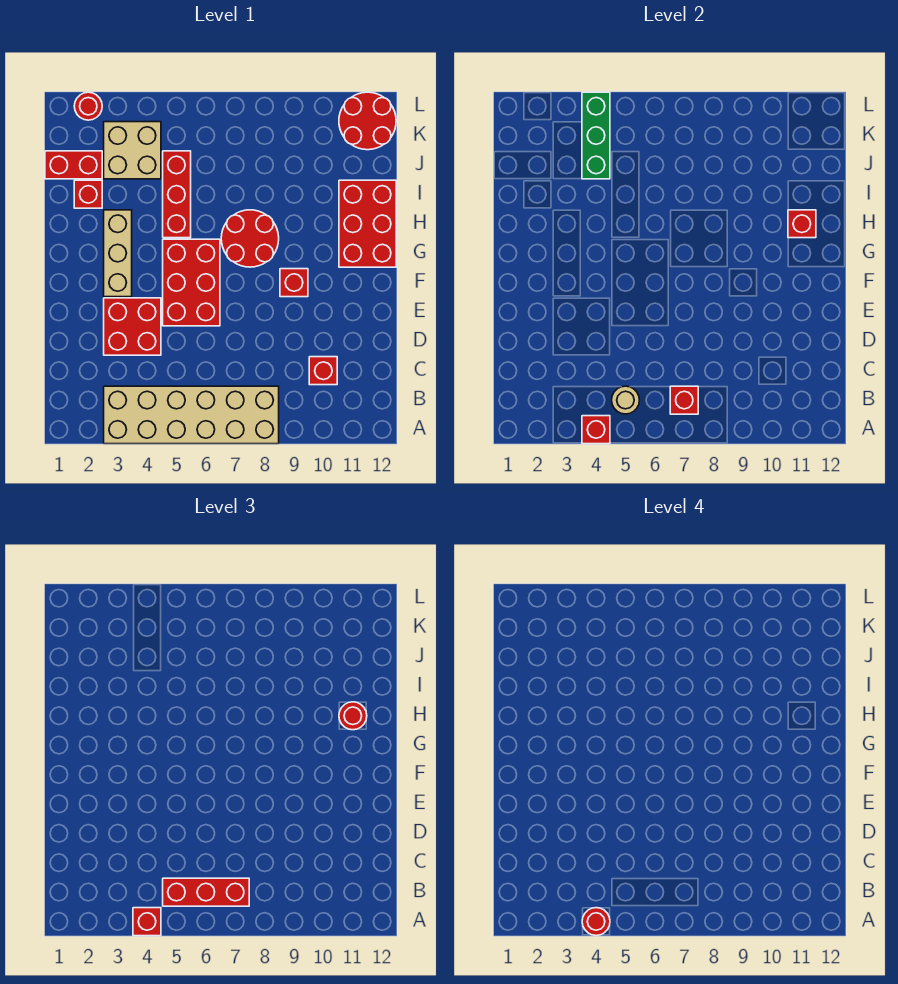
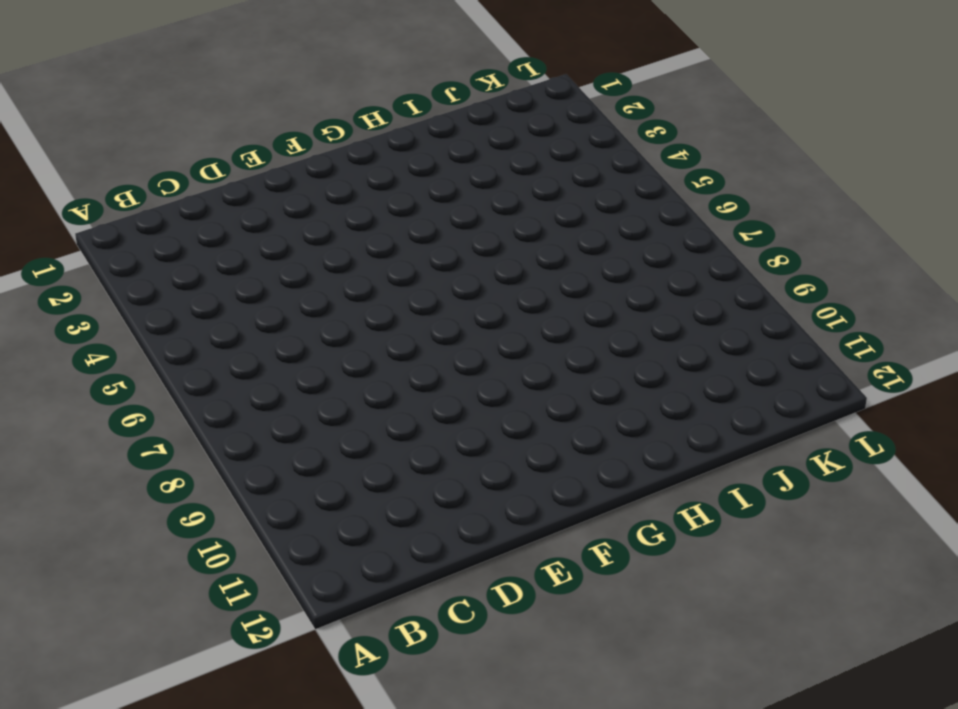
none -> tan 2x6 brick [104,386,279,444]
none -> red 1x1 brick [309,357,337,385]
none -> red 2x2 brick [104,298,161,355]

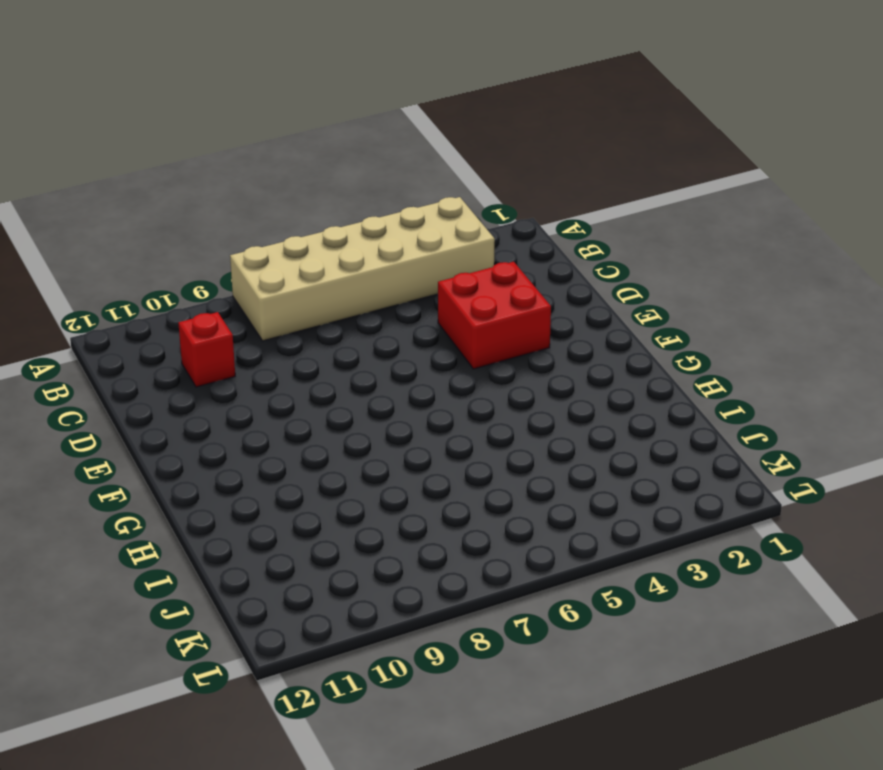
none -> red 2x3 brick [163,239,220,326]
none -> tan 1x3 brick [104,210,132,297]
none -> red 1x1 brick [280,269,308,297]

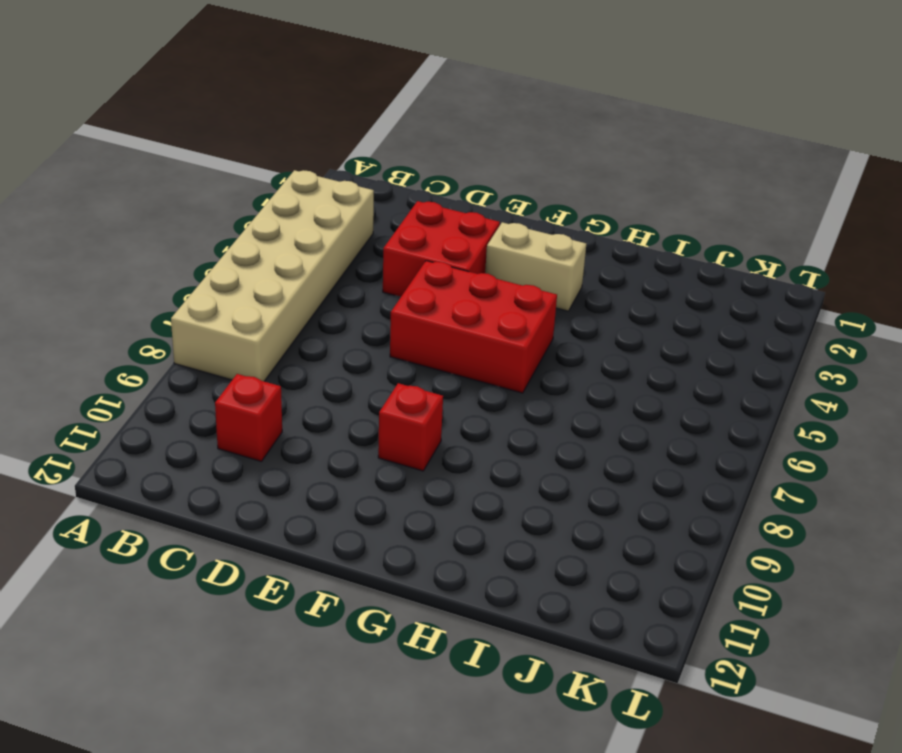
tan 1x2 brick [485,222,586,311] -> tan 1x3 brick [104,210,132,297]
none -> red 2x2 round brick [221,210,279,267]
none -> red 2x3 brick [339,180,396,267]
none -> red 1x3 brick [163,151,191,238]

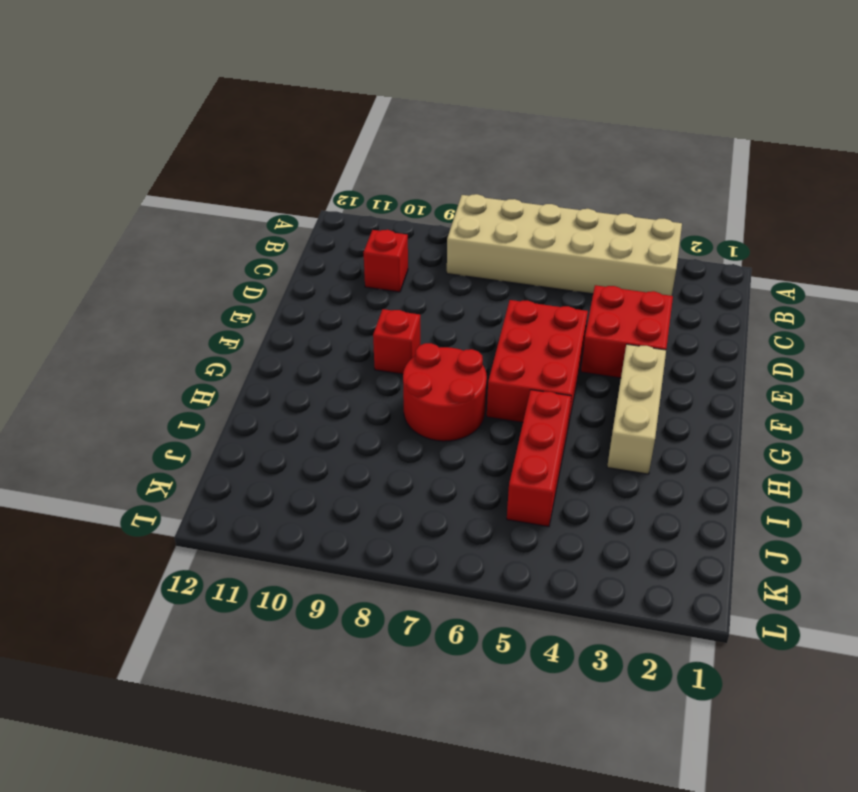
none -> red 2x3 brick [339,180,396,267]
none -> red 1x1 brick [74,180,102,208]
none -> red 1x2 brick [45,151,102,179]

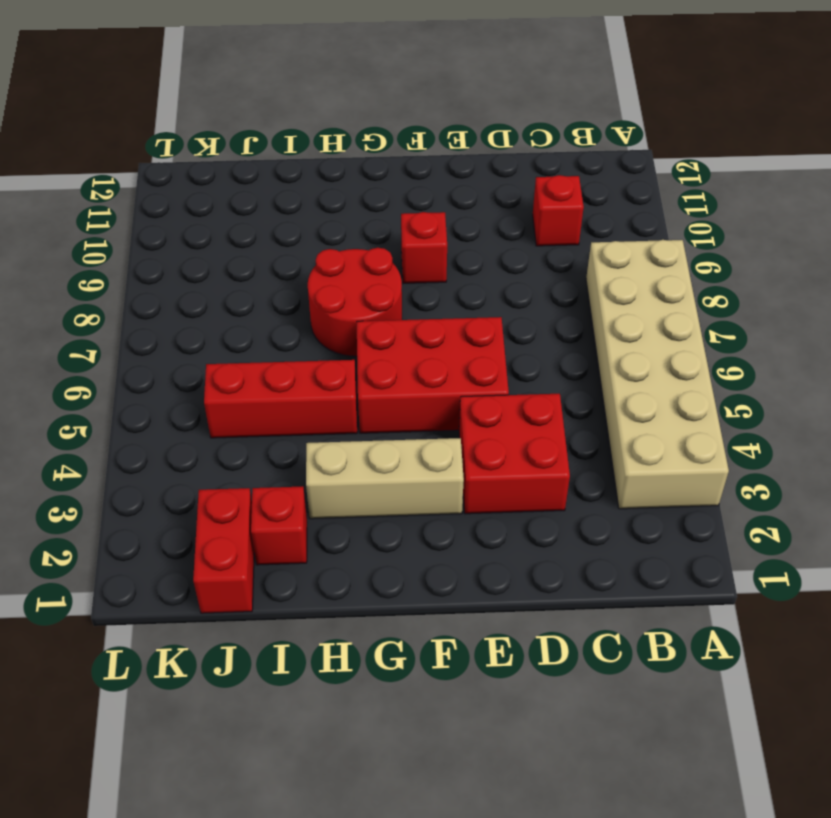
none -> red 2x3 brick [339,180,396,267]
none -> tan 2x2 brick [104,122,161,179]
none -> red 2x2 round brick [339,92,396,150]

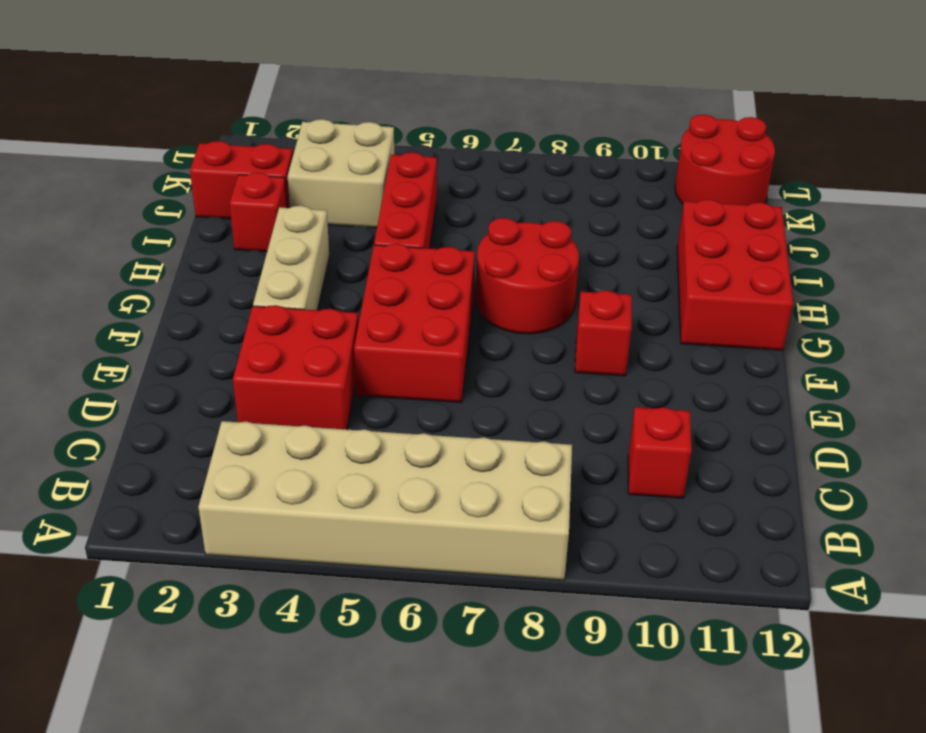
none -> red 1x1 round brick [74,92,102,120]
none -> red 1x1 brick [582,416,610,444]
none -> tan 1x1 round brick [612,386,639,414]

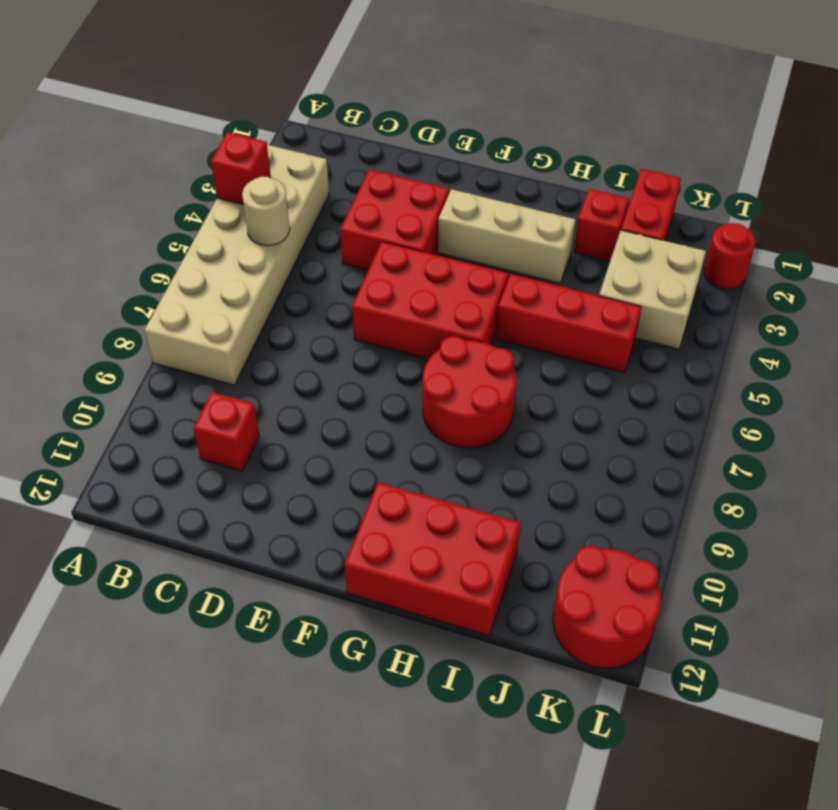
none -> red 1x1 brick [280,269,308,297]
none -> red 1x1 brick [670,386,698,414]
none -> red 1x1 brick [788,210,816,238]

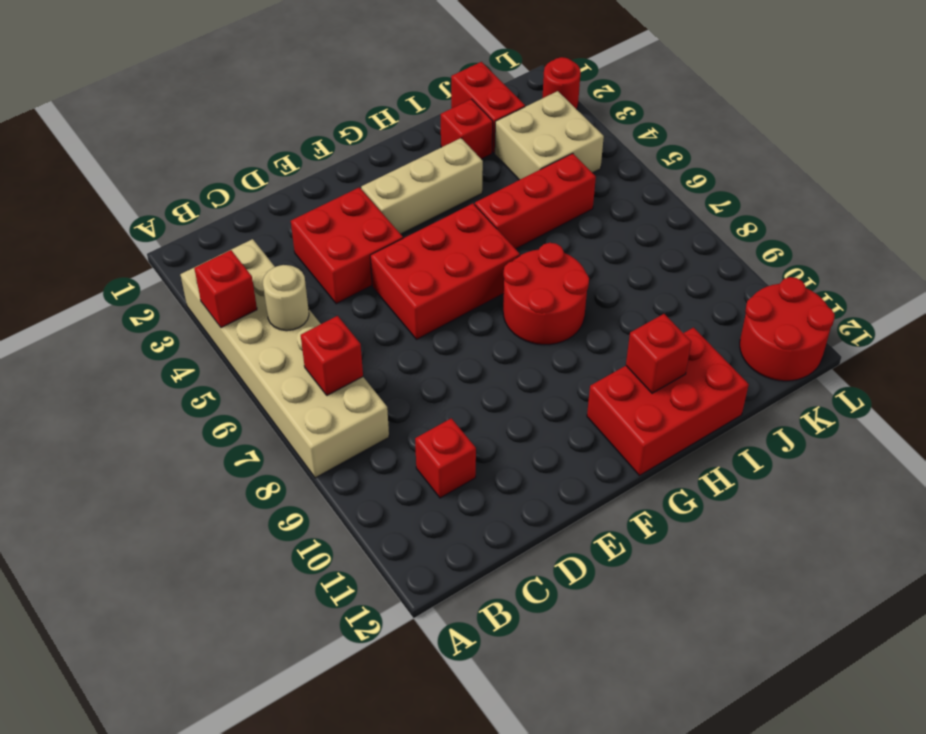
none -> red 1x1 brick [280,269,308,297]
none -> green 1x3 brick [582,92,610,179]
none -> red 1x1 brick [133,908,161,936]

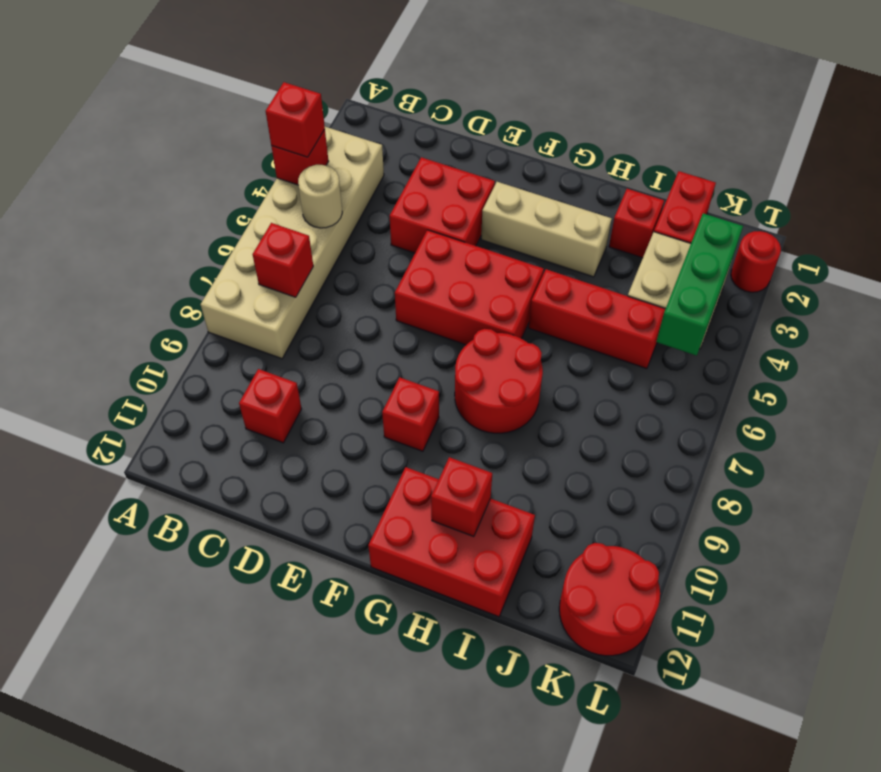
green 1x3 brick [656,213,743,356] -> green 1x3 brick turned to [582,92,610,179]
none -> red 1x3 brick [163,878,249,906]
none -> red 1x1 round brick [339,702,367,730]
none -> red 1x1 round brick [582,908,610,936]

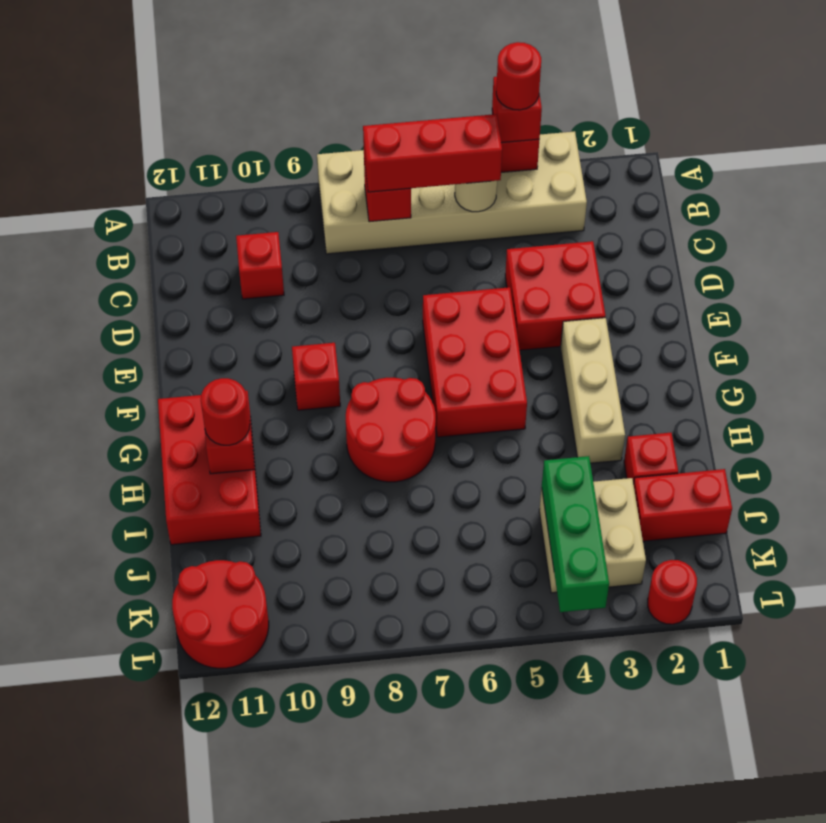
none -> red 1x3 brick [163,151,191,238]

